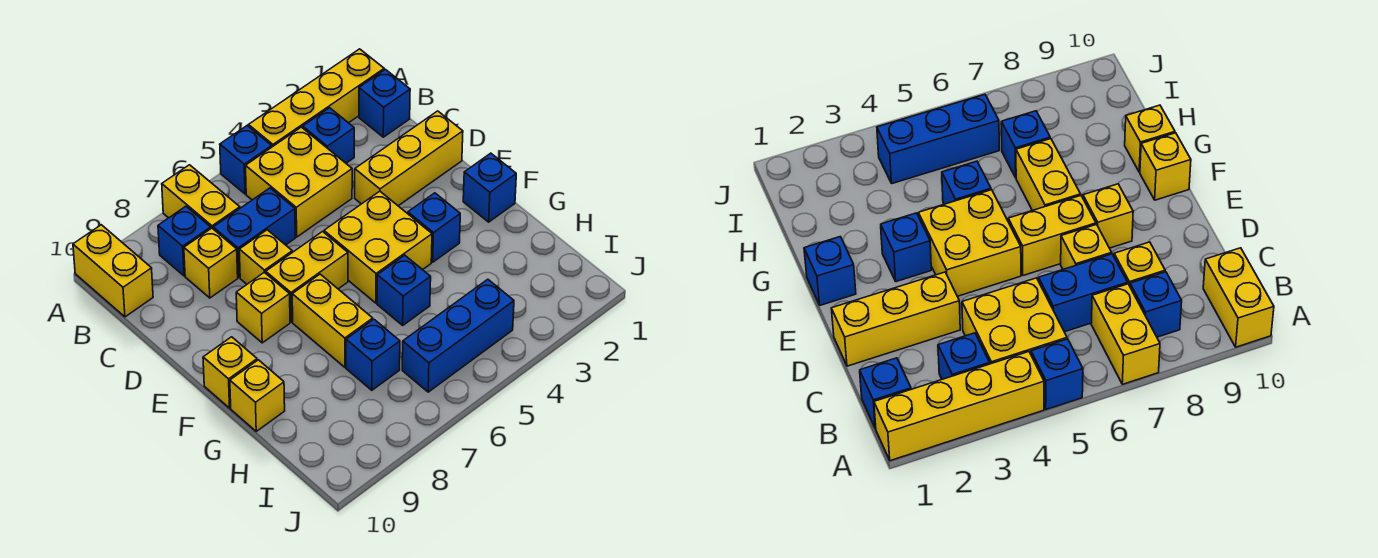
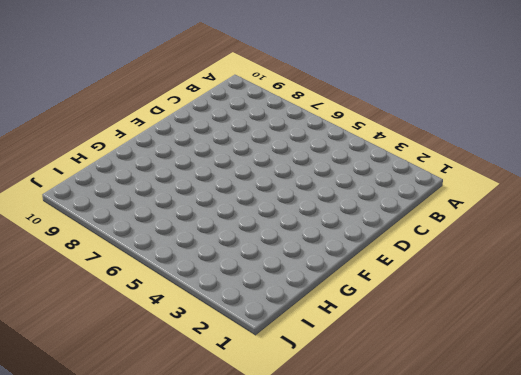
none -> yellow 1x4 brick [249,49,384,147]
none -> blue 1x1 brick [220,126,272,194]
none -> yellow 1x2 brick [162,165,240,229]

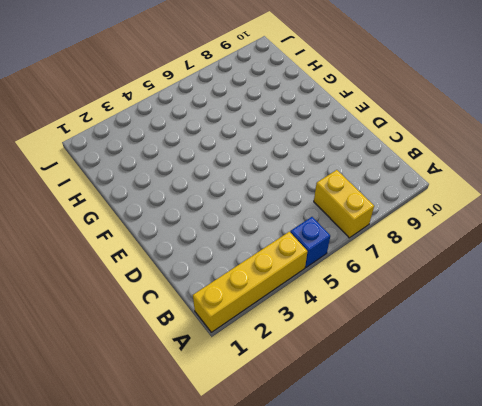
none -> yellow 1x2 brick [73,225,153,317]
none -> blue 1x1 brick [359,70,410,137]
none -> blue 1x1 brick [303,108,354,163]

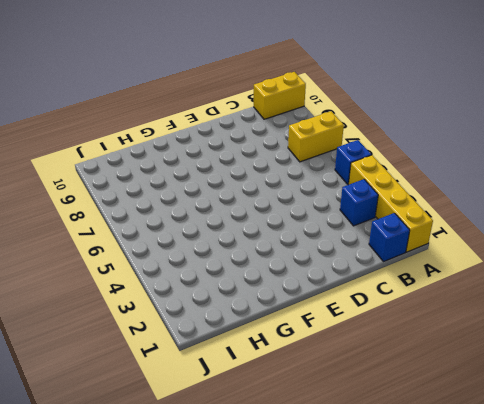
none -> yellow 2x2 brick [246,127,352,237]
none -> blue 1x1 brick [158,206,211,276]
none -> blue 1x2 brick [213,188,295,277]

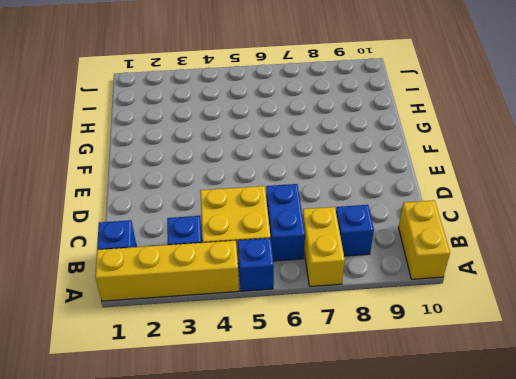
blue 1x2 brick [266,184,305,261] -> blue 1x2 brick turned to [213,188,295,277]
none -> yellow 1x1 brick [184,228,238,298]
none -> yellow 1x3 brick [355,111,463,206]
none -> yellow 1x1 brick [239,230,292,284]

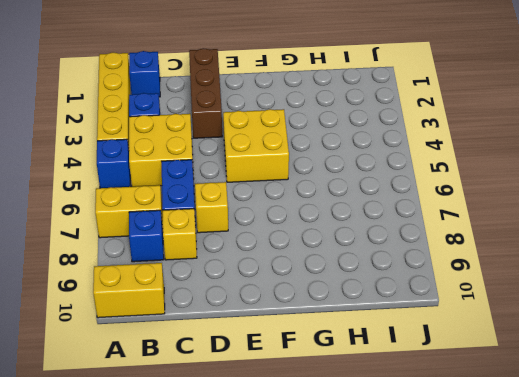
brown 1x3 brick [189,48,222,138] -> yellow 1x3 brick [355,111,463,206]
none -> yellow 1x2 brick [266,232,348,322]
none -> yellow 1x1 brick [236,272,290,343]
none -> blue 1x1 brick [463,153,516,222]

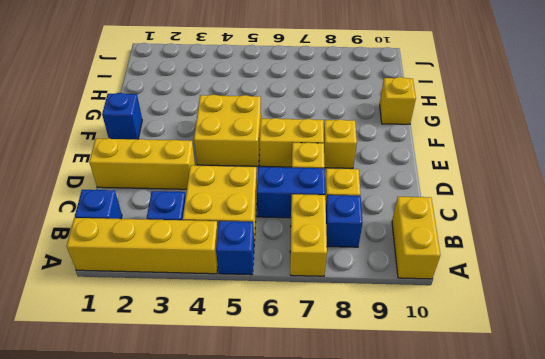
none -> blue 1x1 brick [408,193,460,262]
none -> yellow 1x2 brick [292,274,373,367]
none -> yellow 1x1 brick [203,337,257,408]

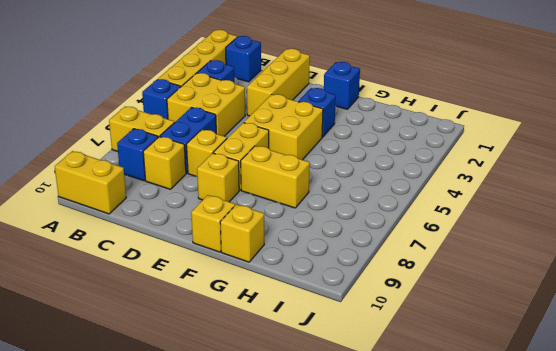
none -> blue 1x1 brick [377,255,431,325]
none -> blue 1x1 brick [346,320,400,390]
none -> blue 1x3 brick [402,279,514,392]

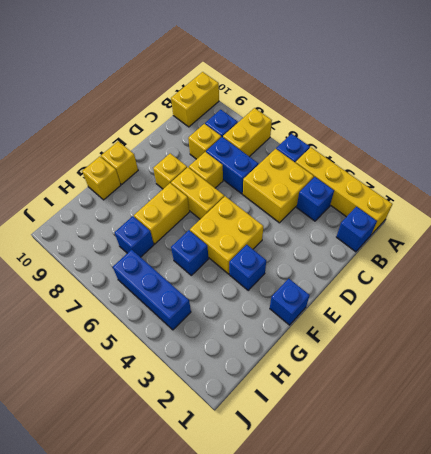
none -> yellow 1x3 brick [355,111,463,206]

